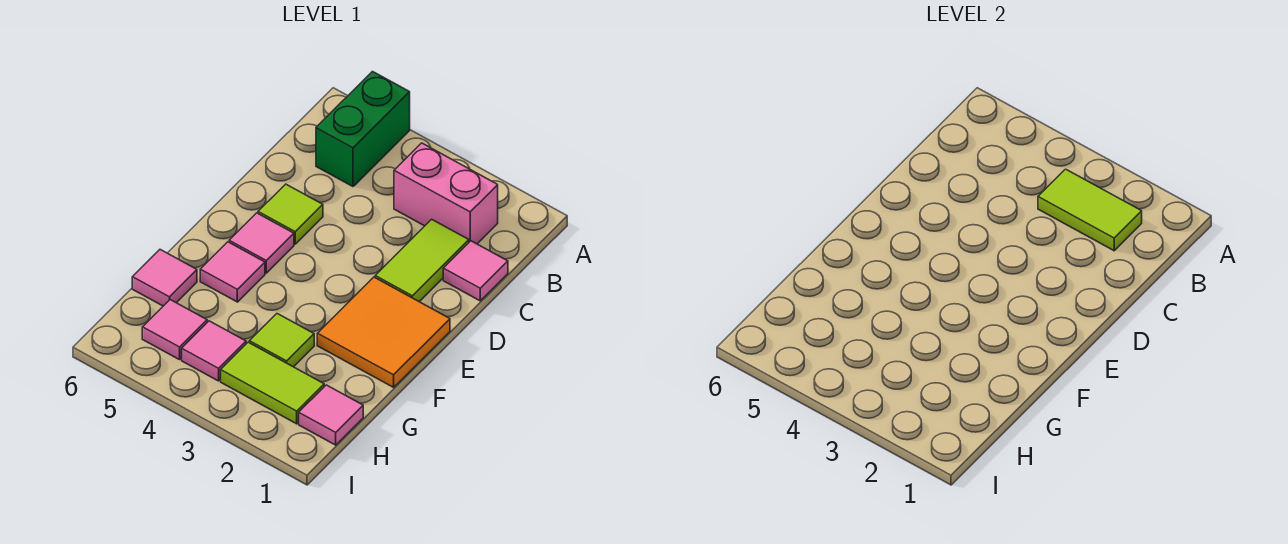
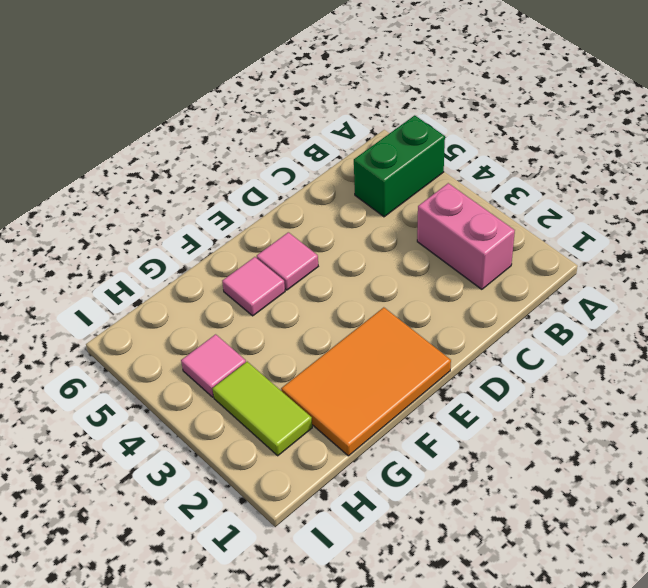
orange 2x3 tile [281,307,451,456] -> orange 2x2 tile [317,277,450,387]
none -> pink 1x1 tile [443,241,508,301]
none -> lime 1x2 tile [375,219,469,302]
none -> lime 1x1 tile [258,184,323,244]

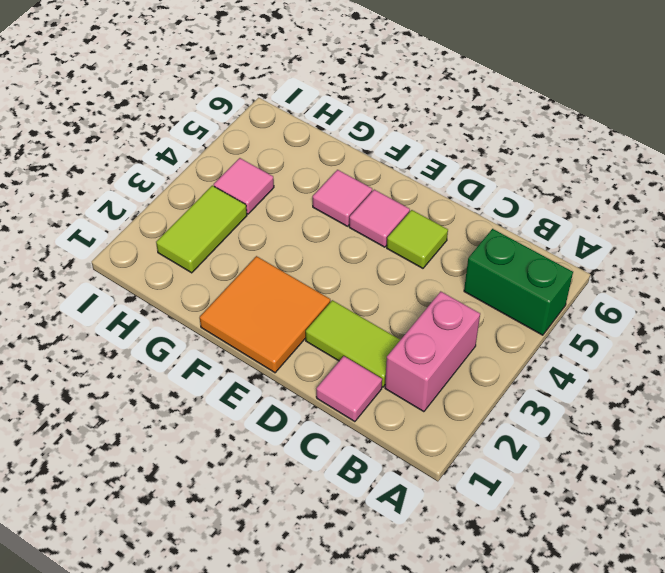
none -> lime 1x1 tile [249,314,314,367]
none -> pink 1x1 tile [132,250,197,306]
none -> pink 1x1 tile [299,385,363,445]

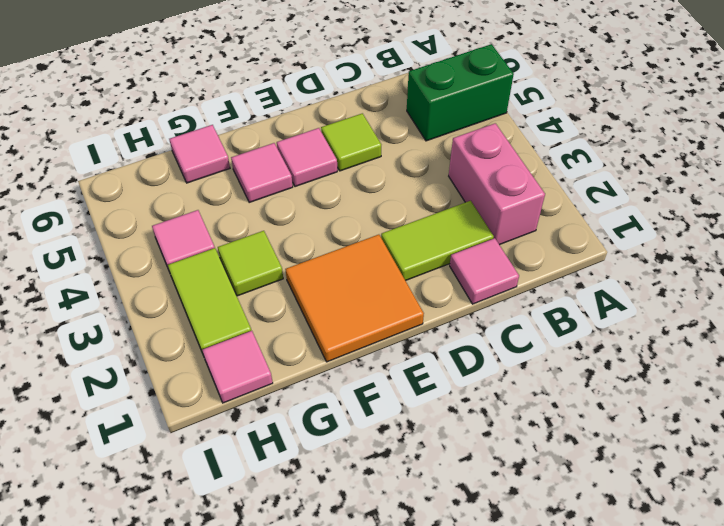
none -> pink 1x1 tile [142,300,207,360]
none -> lime 1x2 tile [1038,169,1142,251]

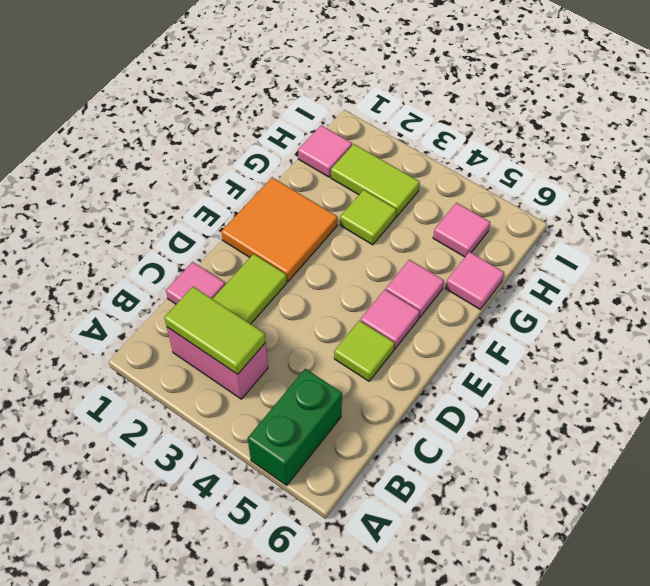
none -> pink 1x1 tile [182,321,246,381]

